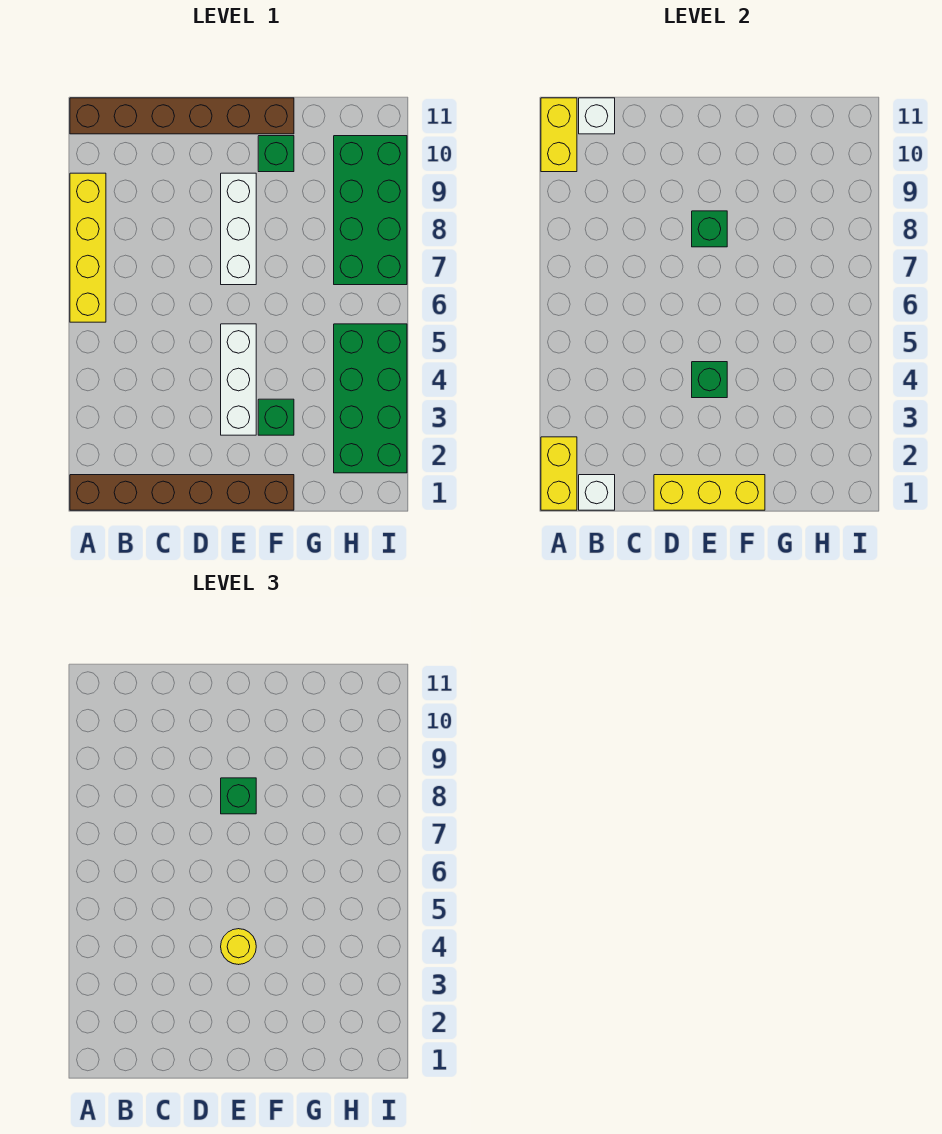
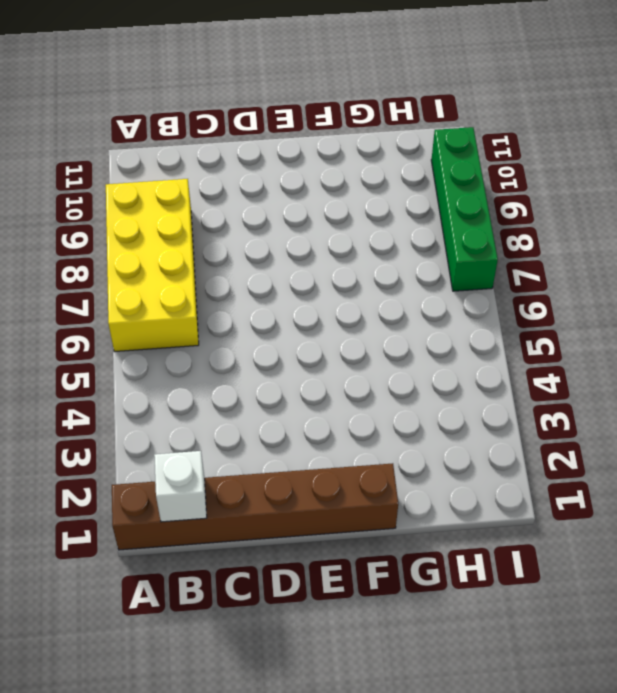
yellow 2x4 brick [106,179,199,352] -> yellow 1x4 brick [70,173,106,322]
green 1x4 brick [431,127,498,291] -> green 2x4 brick [334,136,407,285]
none -> brown 1x6 brick [70,98,294,134]
none -> white 1x3 brick [221,324,256,435]
none -> white 1x3 brick [221,173,256,285]

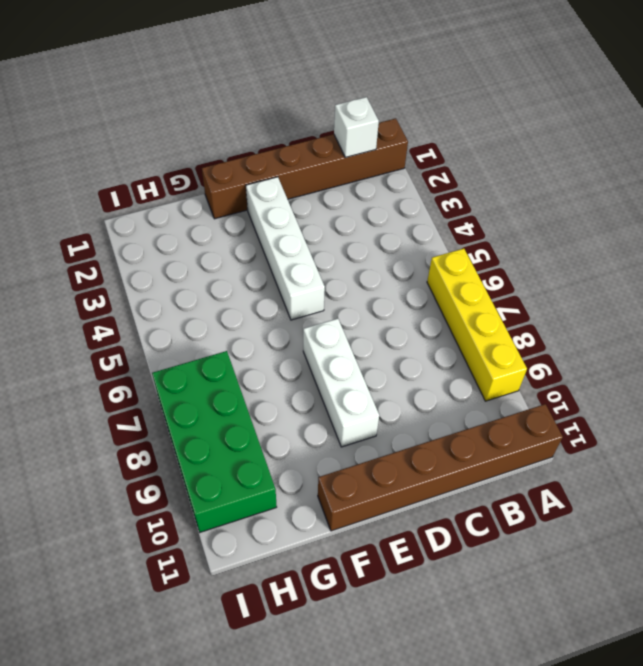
white 1x4 brick [246,177,325,320] -> white 1x3 brick [221,324,256,435]
none -> green 1x1 brick [258,399,294,435]
none -> green 1x1 brick [258,136,294,172]
none -> green 2x4 brick [334,324,407,473]

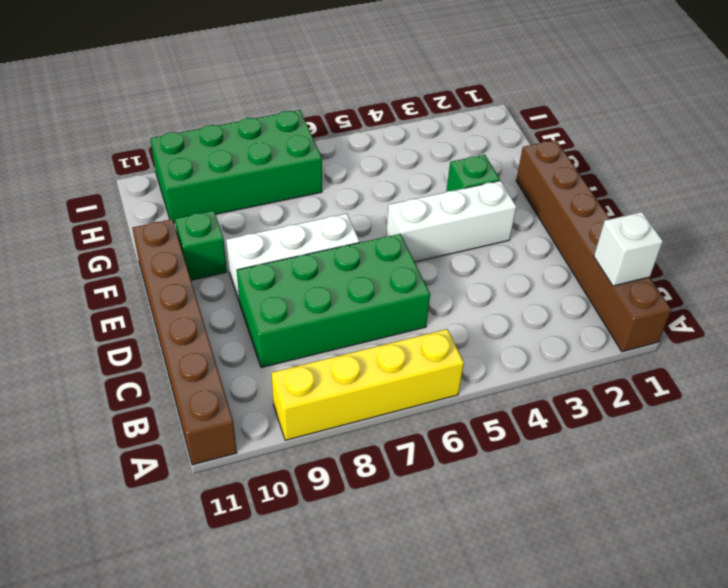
green 2x4 brick [237,234,430,368] -> green 2x4 brick moved to [334,324,407,473]
none -> yellow 1x2 brick [541,437,577,510]
none -> yellow 1x2 brick [541,98,577,172]
none -> white 1x1 brick [579,98,615,134]

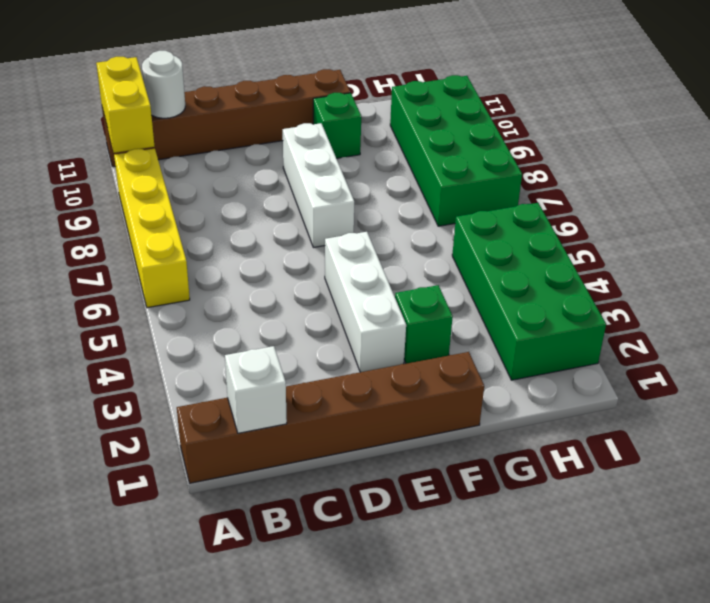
white 1x1 round brick [142,51,185,118] -> white 1x1 brick [579,98,615,134]
none -> yellow 1x2 brick [541,437,577,510]
none -> yellow 1x3 brick [654,475,765,510]
none -> green 1x1 brick [692,362,727,398]

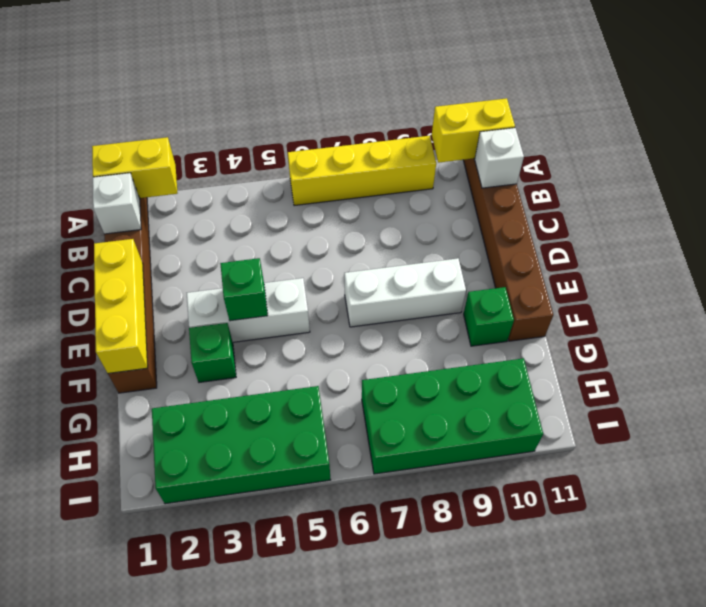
none -> green 1x1 brick [692,211,727,247]
none -> yellow 1x1 round brick [221,929,256,965]
none -> green 1x1 brick [221,778,256,814]

